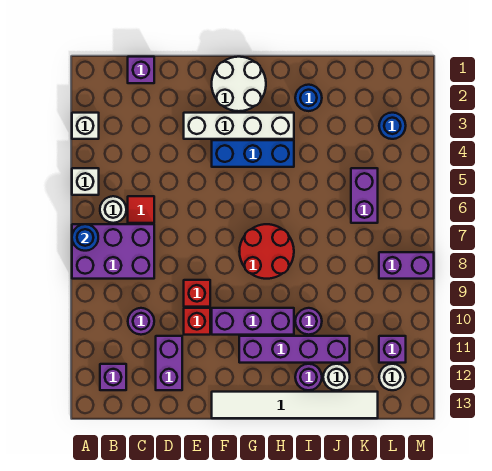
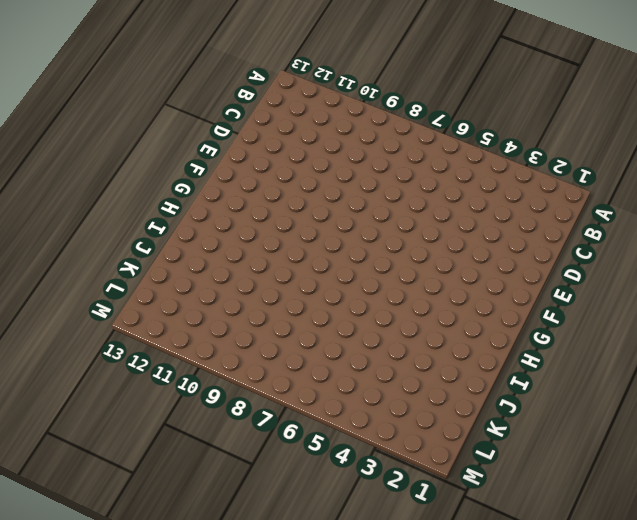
none -> white 1x1 brick [72,113,99,139]
none -> white 1x1 brick [72,168,99,195]
none -> purple 2x3 brick [72,224,154,279]

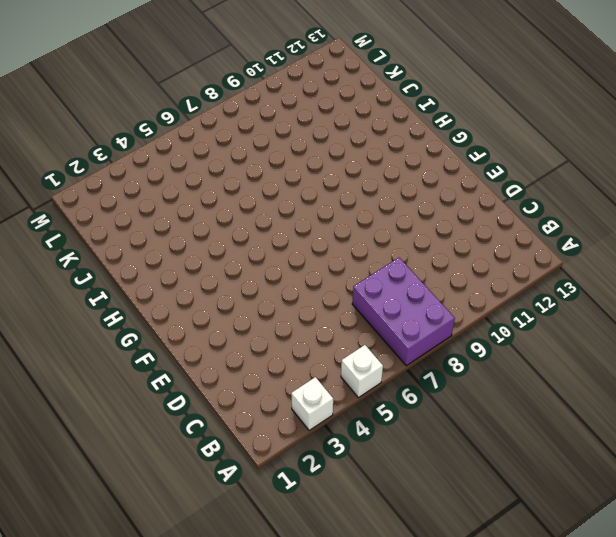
none -> white 1x1 round brick [100,196,126,223]
none -> purple 1x1 brick [100,364,126,390]
none -> purple 1x1 brick [128,57,154,83]

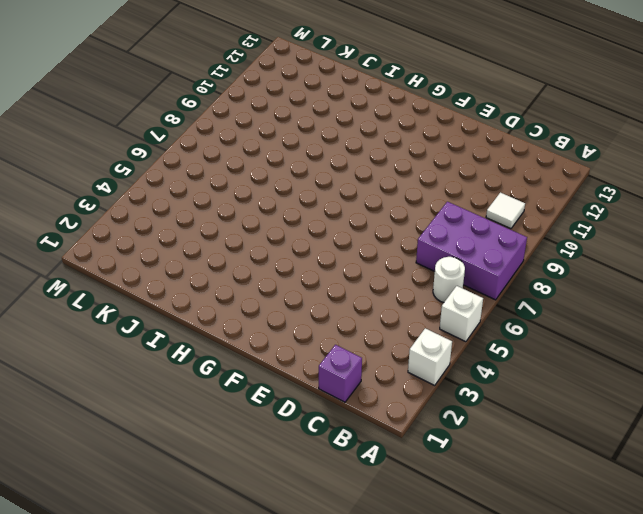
white 1x1 tile [486,193,525,229] -> none
none -> purple 1x1 brick [100,364,126,390]
none -> red 1x1 tile [128,196,154,223]
none -> purple 1x1 round brick [128,308,154,335]

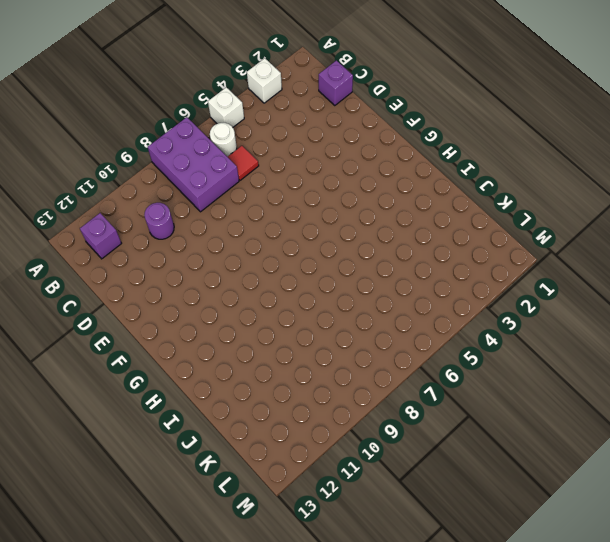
none -> purple 1x2 brick [156,336,182,390]
none -> white 1x4 brick [184,113,294,139]
none -> red 1x1 brick [184,280,210,307]

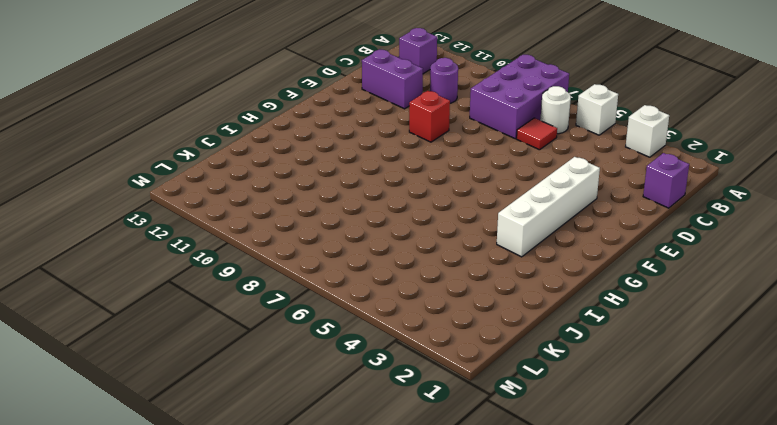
none -> red 1x1 brick [184,308,210,335]
none -> white 2x2 round brick [212,57,266,111]
none -> blue 1x3 brick [212,140,294,167]

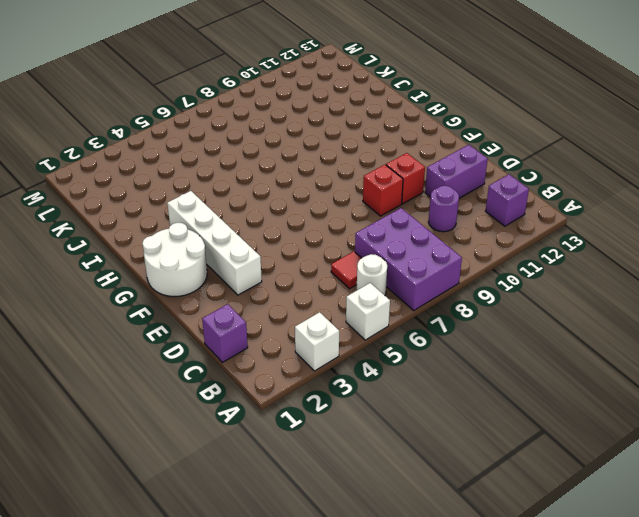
none -> blue 1x3 brick [212,140,294,167]
none -> purple 1x3 brick [212,308,294,335]
none -> white 1x6 tile [212,392,378,418]

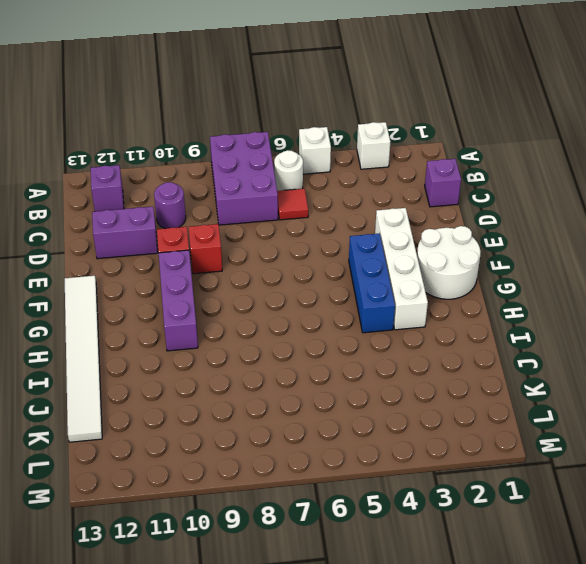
none -> red 2x2 round brick [239,224,294,279]
none -> purple 1x4 brick [239,336,350,363]
none -> blue 1x1 round brick [295,85,322,111]

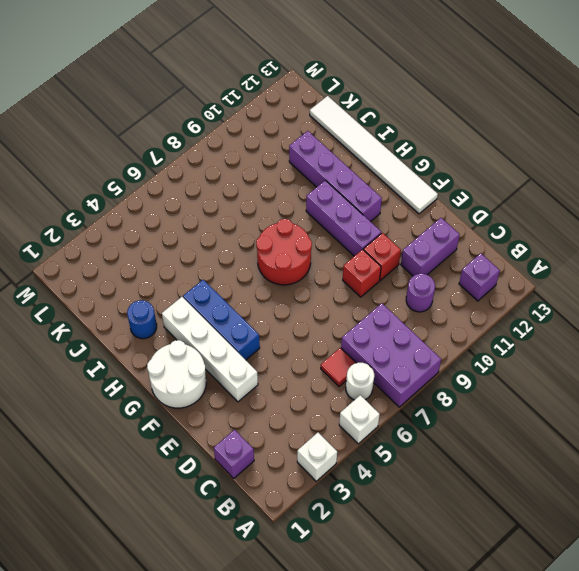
none -> purple 1x1 round brick [295,308,322,335]
none -> purple 1x1 round brick [295,364,322,390]
none -> white 1x1 round brick [323,364,350,390]

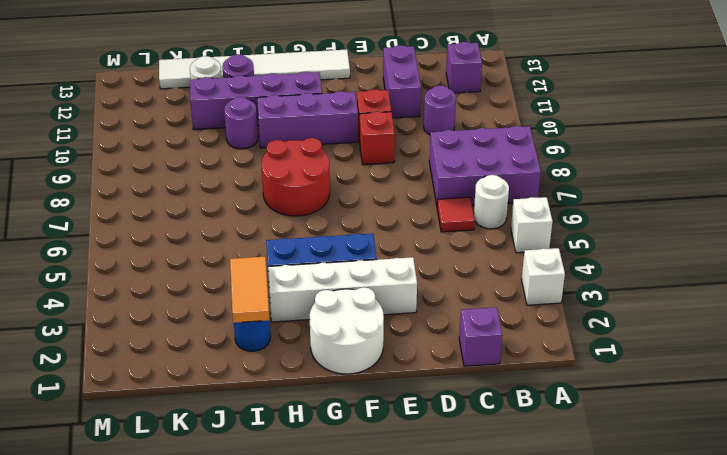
orange 1x2 tile [230,257,270,323] -> none
none -> purple 1x2 brick [351,168,378,223]
none -> blue 1x1 round brick [379,113,406,139]
none -> purple 1x2 brick [379,252,434,279]

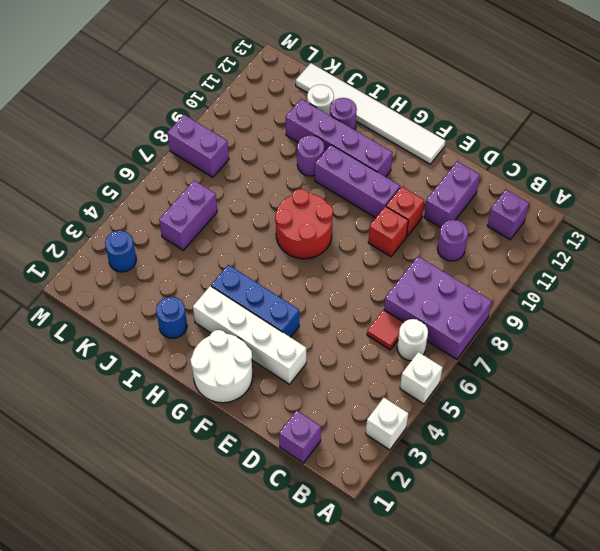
none -> purple 1x1 brick [379,336,406,363]
none -> white 1x1 round brick [379,364,406,390]
none -> blue 1x1 round brick [72,224,98,251]

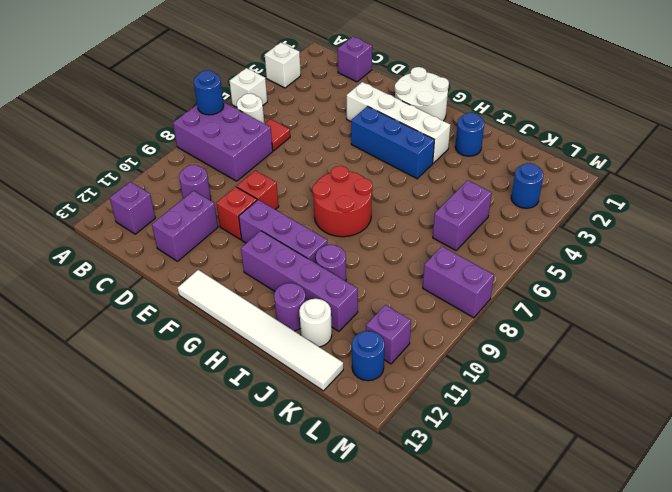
blue 1x1 round brick [352,331,385,381] -> white 1x1 round brick [379,364,406,390]

